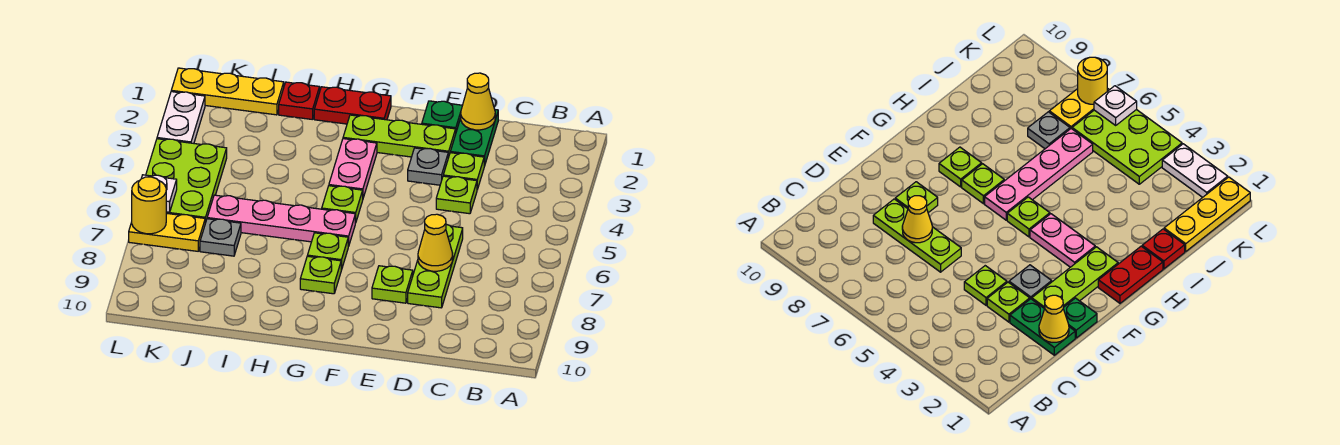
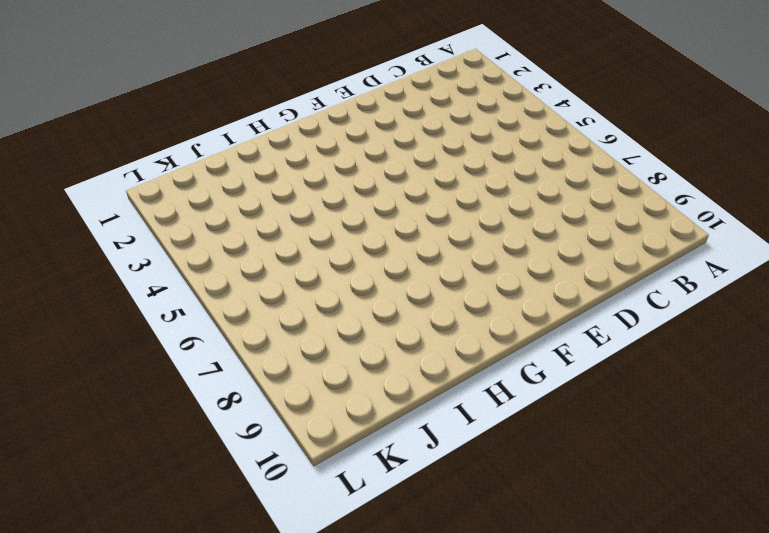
none -> green 1x2 plate [450,110,498,166]
none -> lime 1x1 plate [443,153,484,190]
none -> lime 1x1 plate [436,176,477,214]

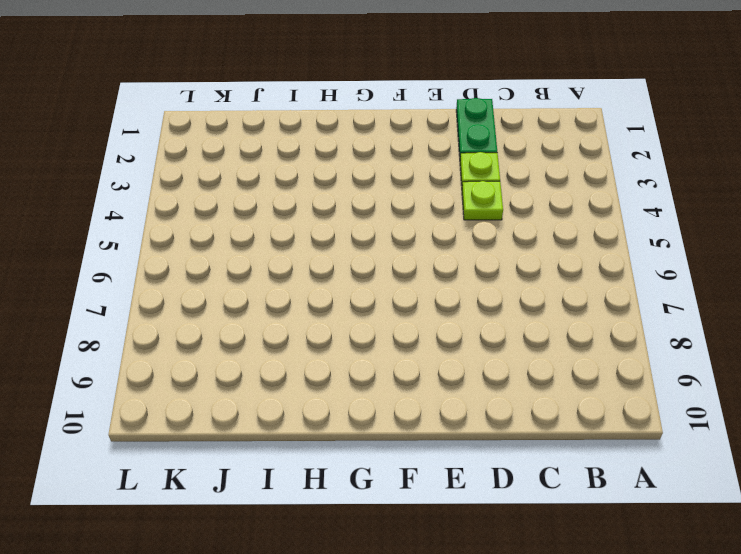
none -> lime 1x3 plate [408,224,463,308]
none -> green 1x1 plate [422,101,462,132]
none -> lime 1x3 plate [343,115,456,158]

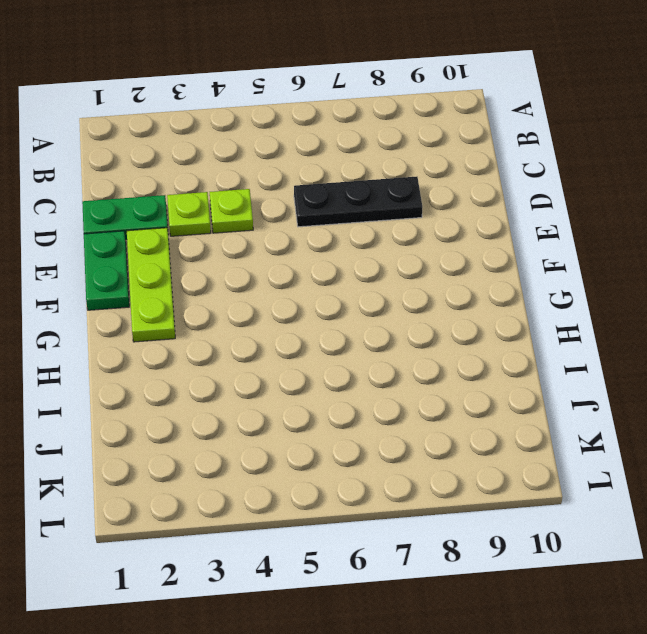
black 1x3 plate [294,177,422,227] -> lime 1x3 plate [408,224,463,308]
green 1x2 plate [84,231,129,310] -> green 1x1 plate [422,101,462,132]
none -> grey 1x1 plate [408,148,448,185]
none -> lime 1x1 plate [372,266,413,303]
none -> red 1x2 plate [314,87,391,124]

